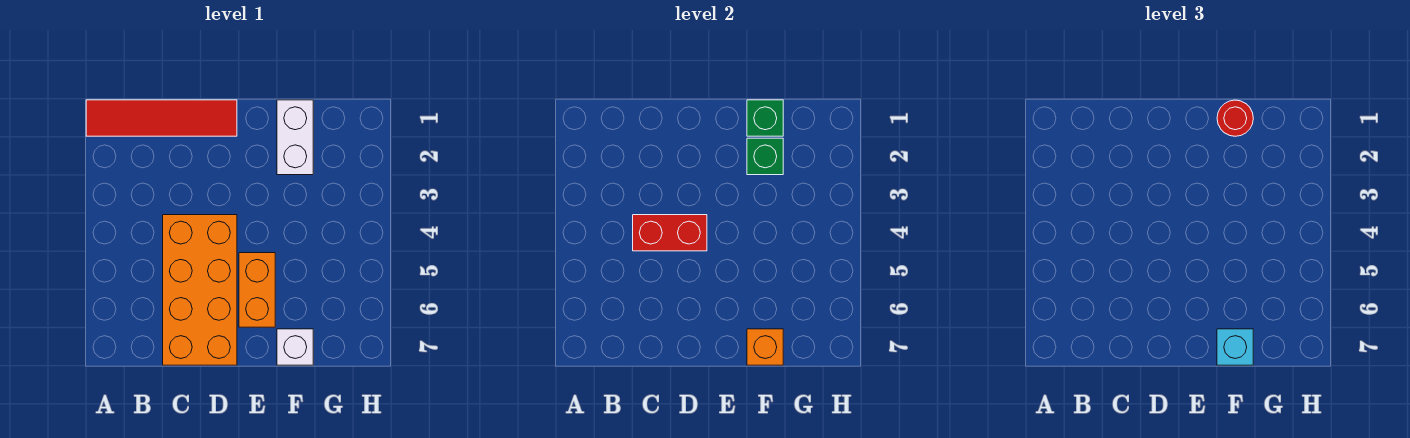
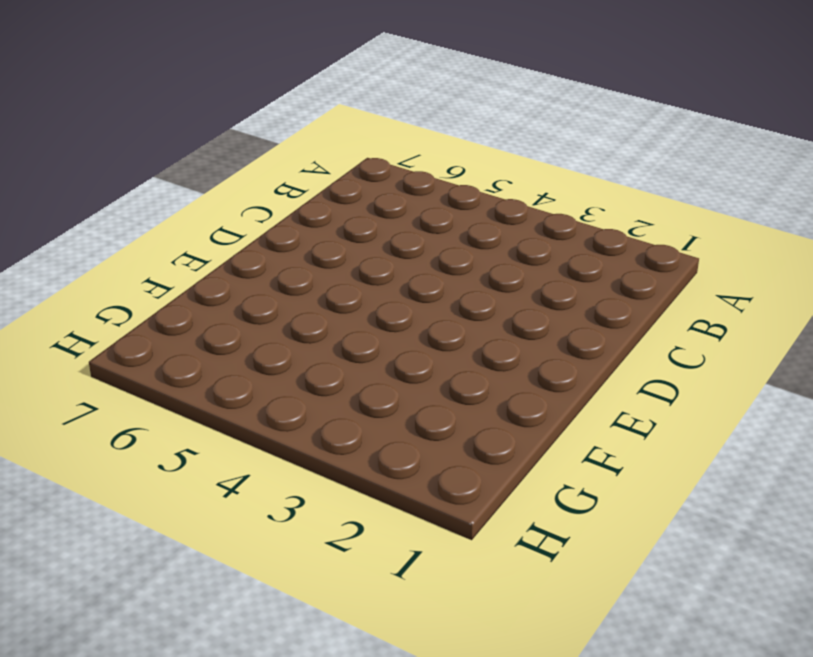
none -> red 1x4 tile [86,100,237,136]
none -> orange 2x4 brick [163,215,237,365]

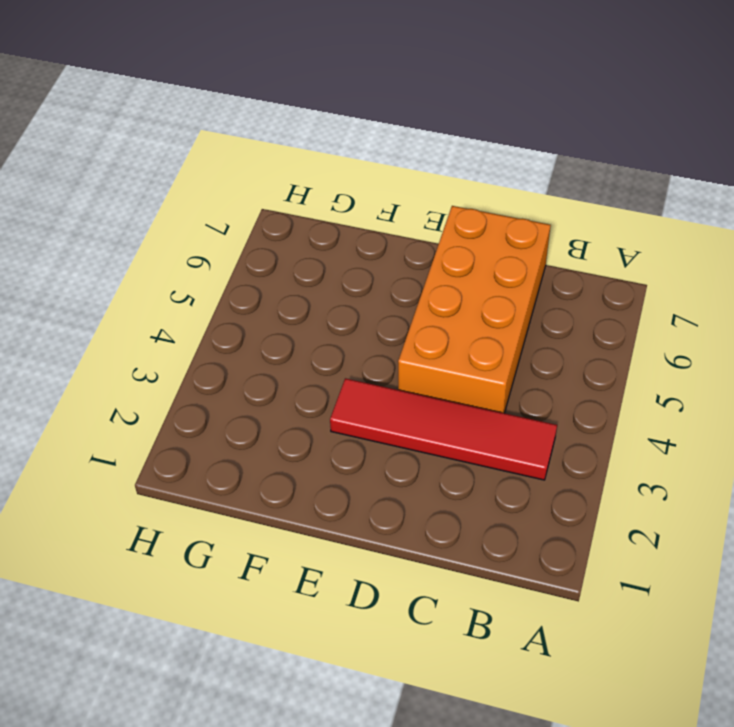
red 1x4 tile [330,378,557,480] -> red 1x4 tile moved to [86,100,237,136]
none -> orange 1x2 brick [239,253,275,327]
none -> white 1x2 brick [277,100,313,175]

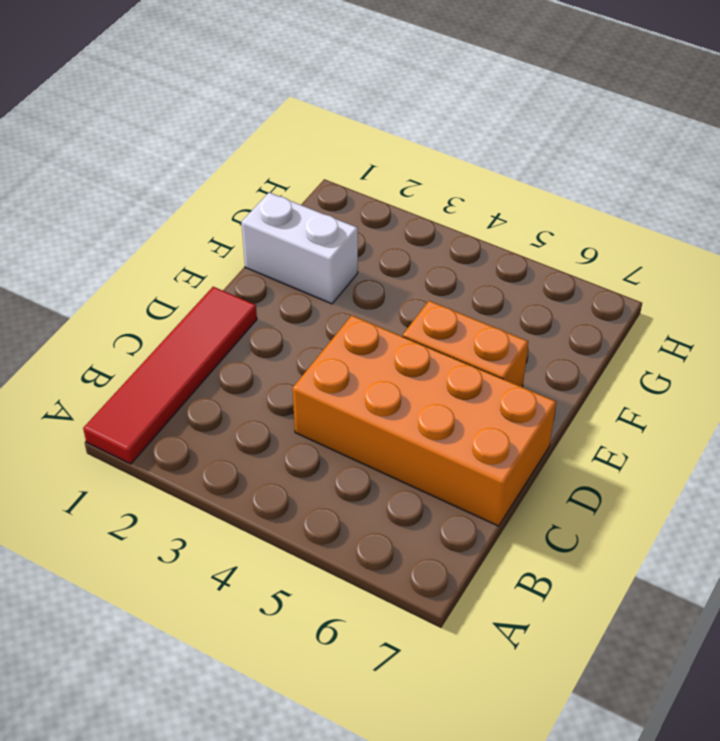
none -> white 1x1 brick [277,329,313,365]
none -> red 1x2 brick [633,215,707,251]

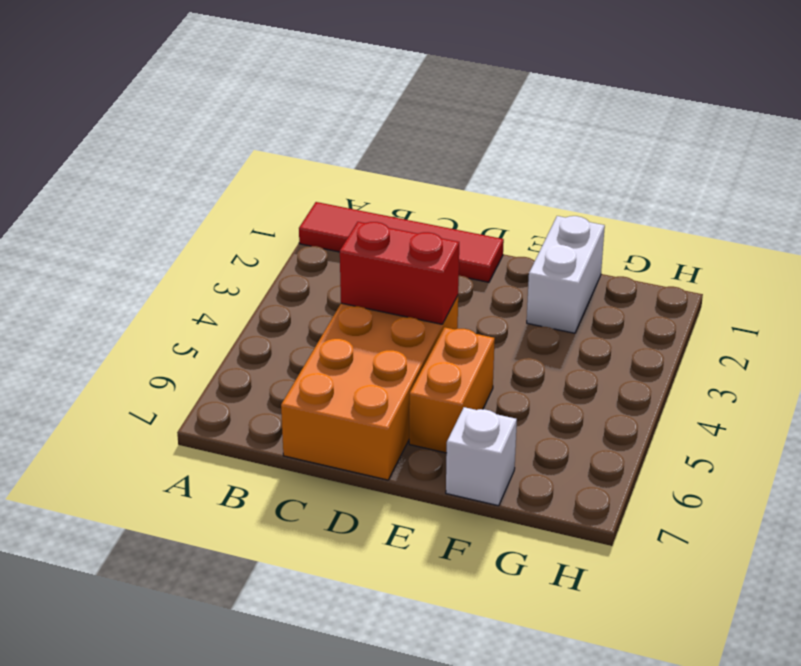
none -> green 1x1 brick [747,100,783,136]
none -> green 1x1 brick [747,138,783,175]

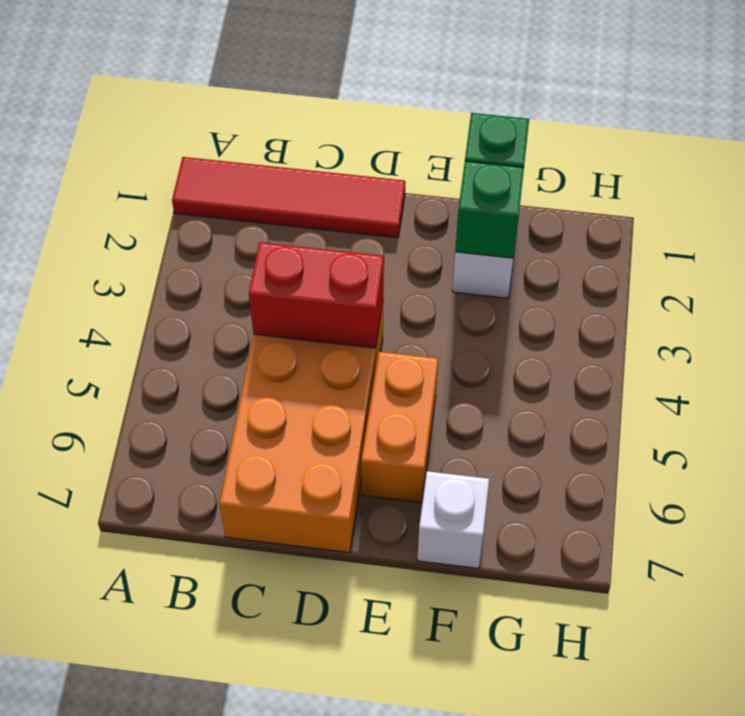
none -> orange 1x1 brick [747,329,783,365]
none -> red 1x1 round brick [1217,100,1253,136]

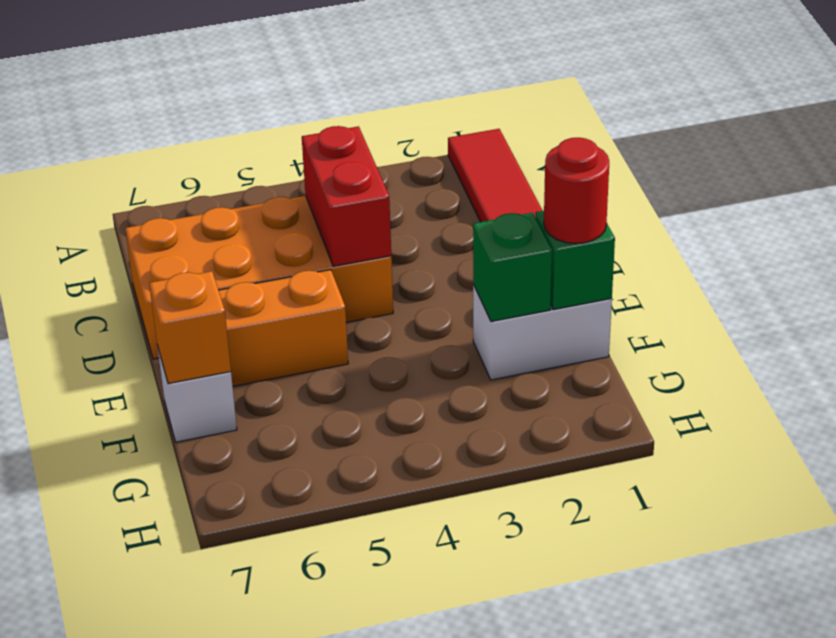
none -> cyan 1x1 brick [1217,329,1253,365]

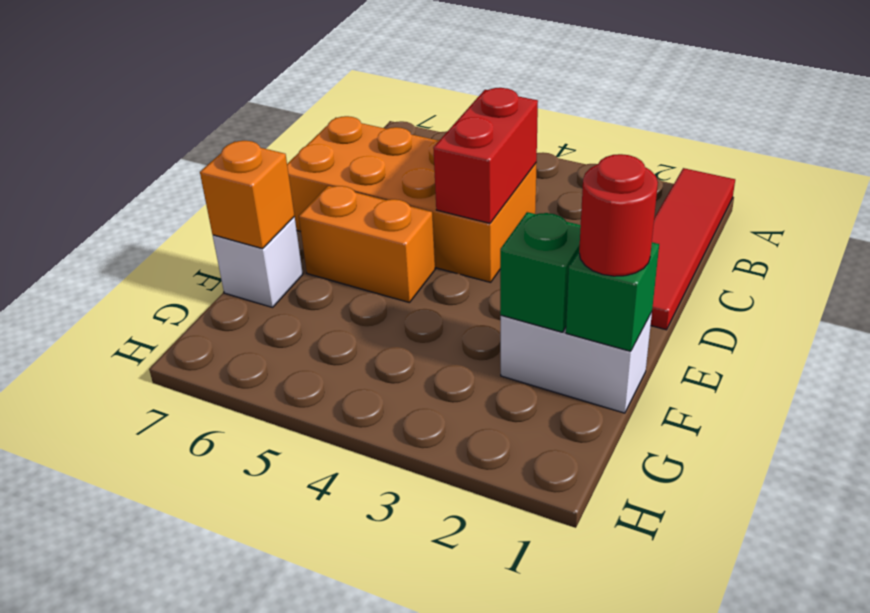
none -> cyan 1x1 brick [1217,329,1253,365]

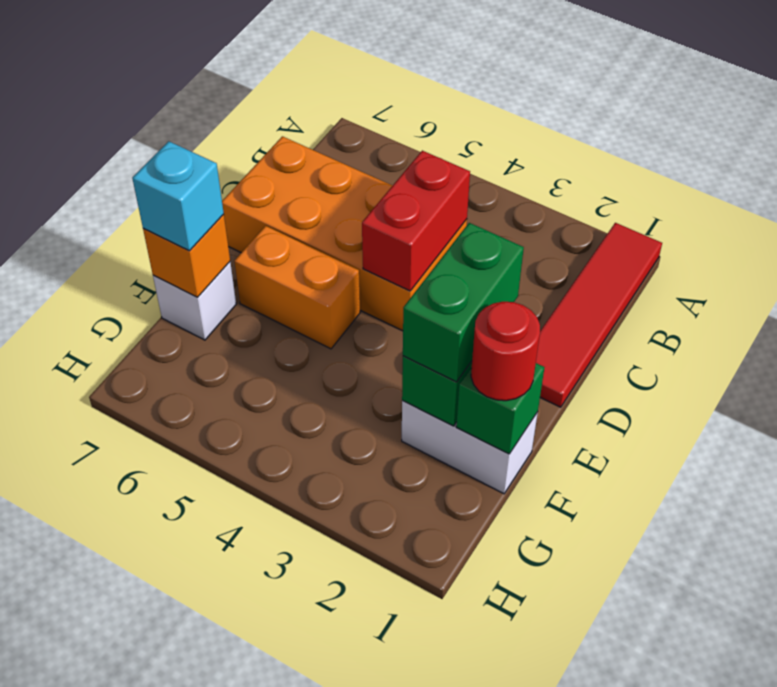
green 1x2 brick [403,223,524,382] -> none

